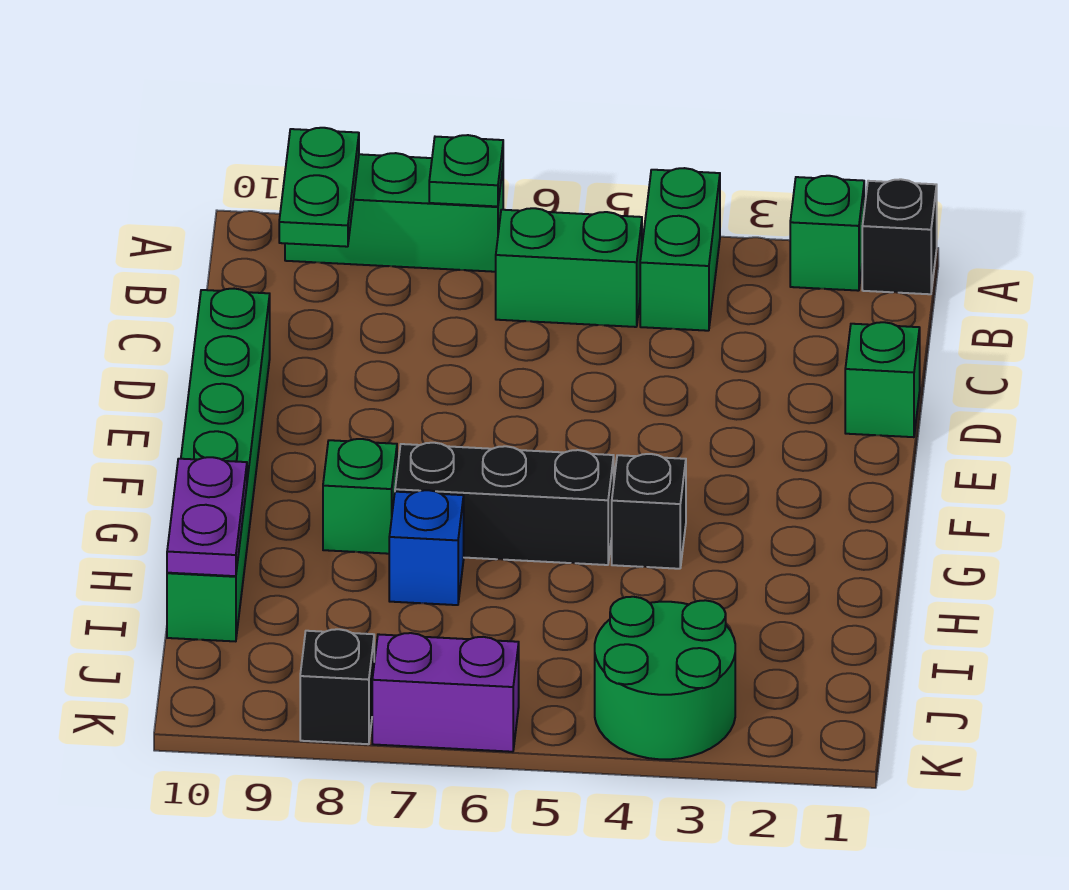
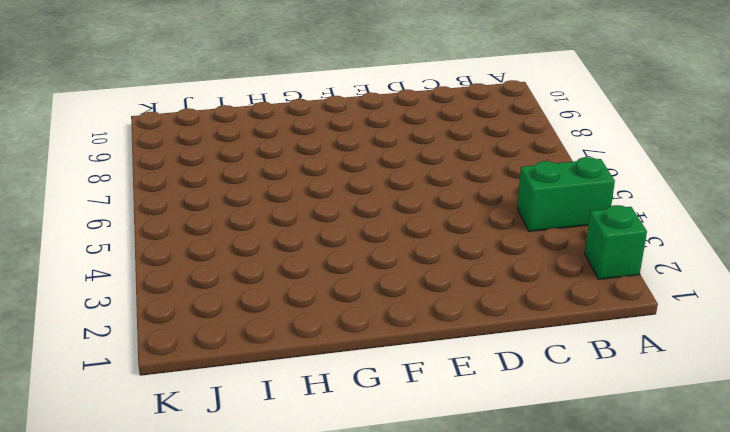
none -> black 1x1 brick [862,179,937,294]
none -> green 1x3 brick [285,153,503,272]
none -> green 1x2 brick [496,208,642,327]

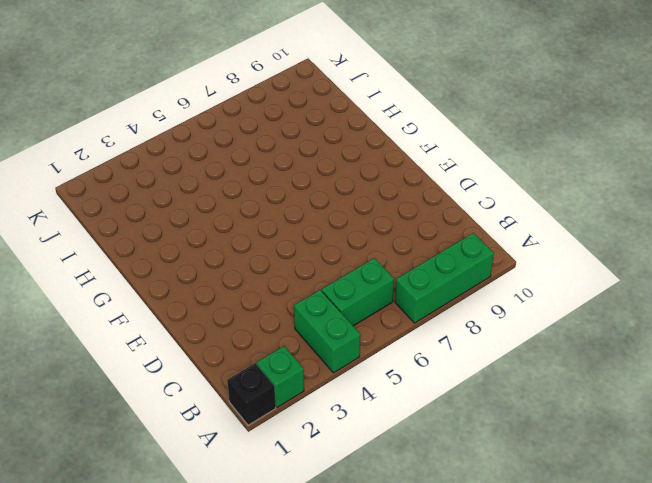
none -> green 1x1 brick [845,322,920,437]
none -> green 1x6 brick [167,289,270,641]
none -> black 1x1 brick [612,454,686,569]

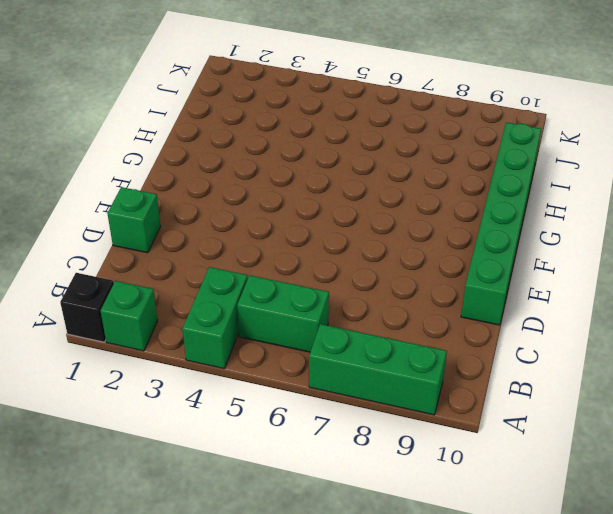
none -> black 1x1 brick [612,454,686,569]
none -> black 1x3 brick [395,443,614,565]
none -> green 1x1 brick [323,439,397,554]

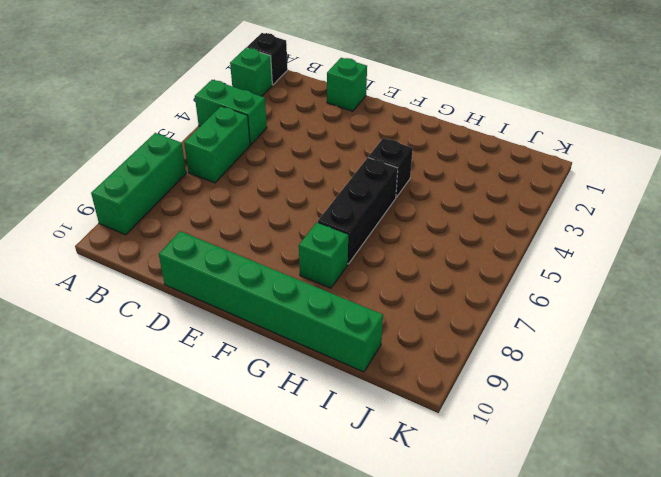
none -> blue 1x1 brick [389,490,464,605]
none -> green 2x2 round brick [595,597,735,759]
none -> purple 1x2 brick [372,633,519,752]

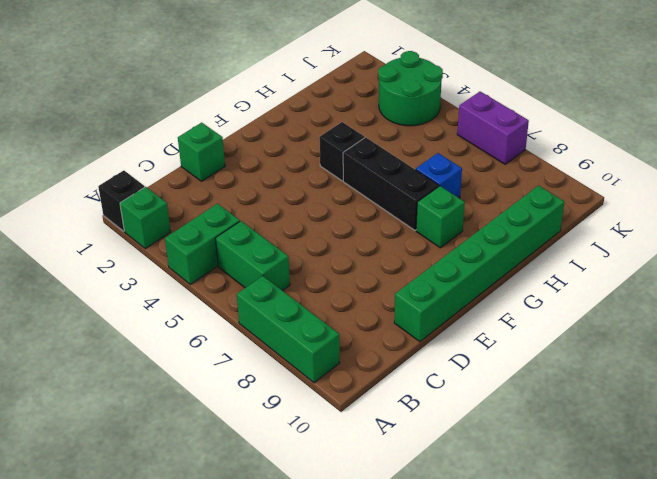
none -> black 1x1 brick [300,629,374,744]
none -> green 1x1 plate [429,135,503,206]
none -> green 1x2 plate [279,128,359,247]

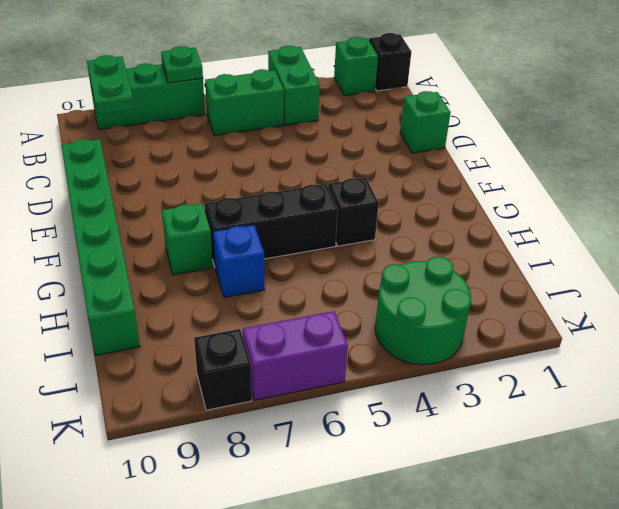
none -> purple 1x2 plate [167,457,247,576]

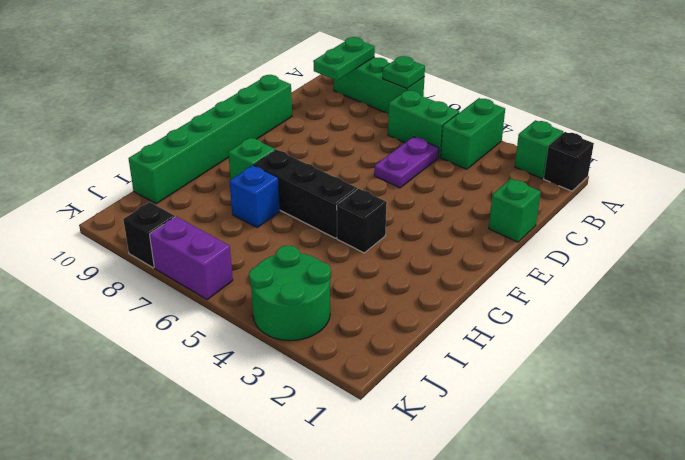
purple 1x2 plate [374,137,439,188] -> purple 1x2 plate moved to [167,457,247,576]

